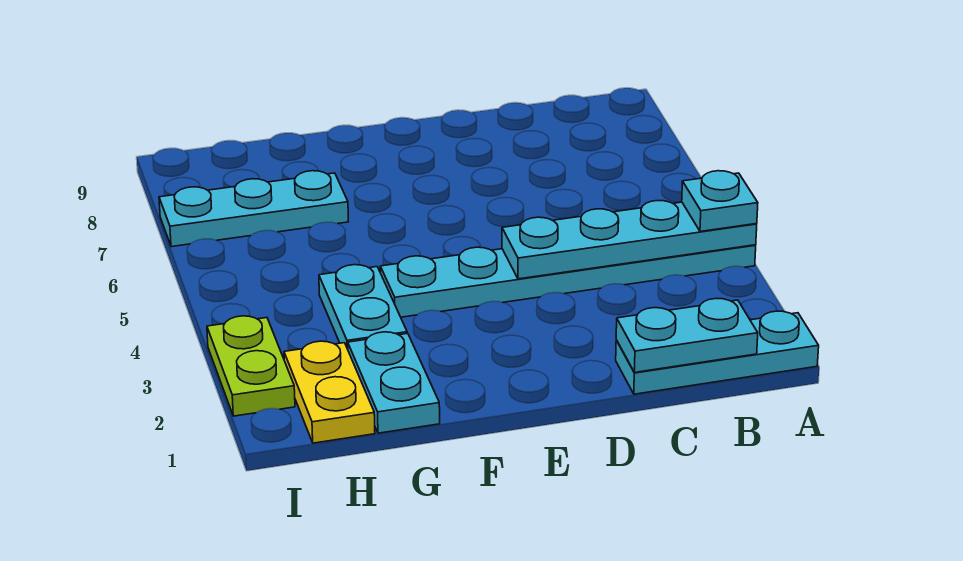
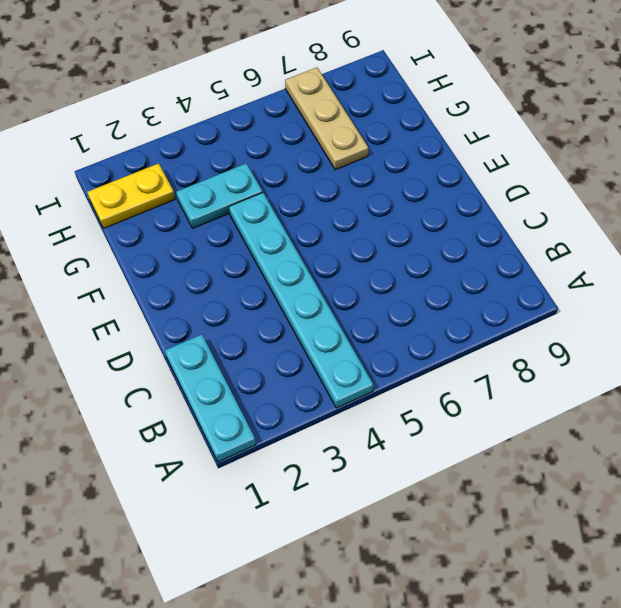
tan 1x3 plate [285,67,368,170] -> cyan 1x3 plate [159,171,348,247]
none -> cyan 1x2 plate [348,332,440,433]
none -> lime 1x2 plate [207,316,295,416]

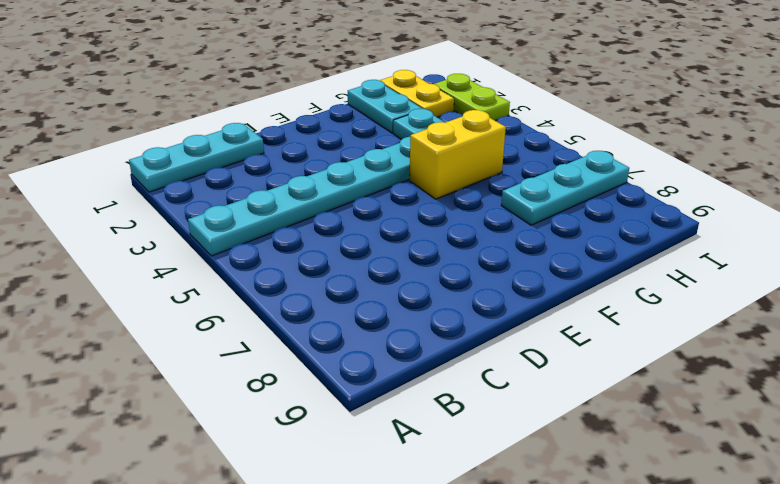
yellow 1x2 brick [410,110,506,199] -> none
none -> cyan 1x4 plate [502,201,757,279]
none -> cyan 1x2 plate [616,299,758,372]

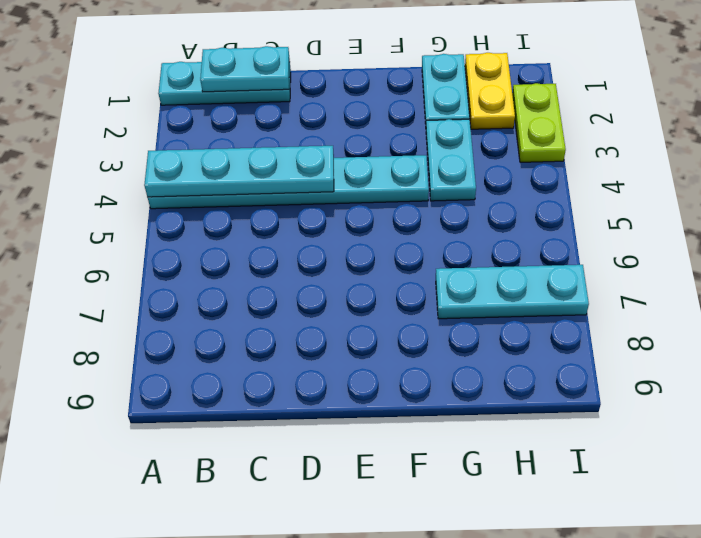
none -> cyan 1x1 plate [682,171,758,232]

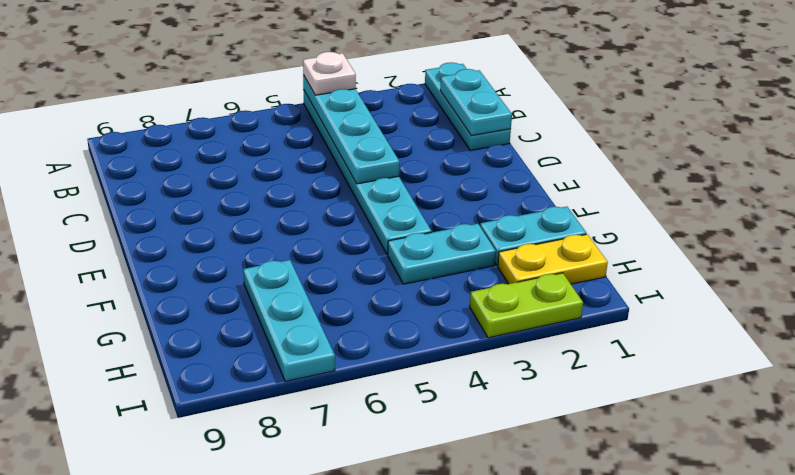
white 1x1 plate [303,52,356,95] -> cyan 1x1 plate [682,171,758,232]

